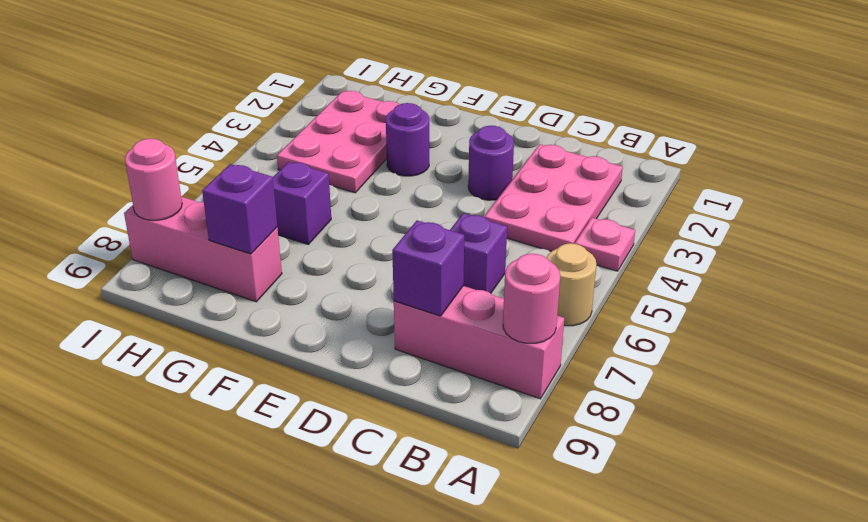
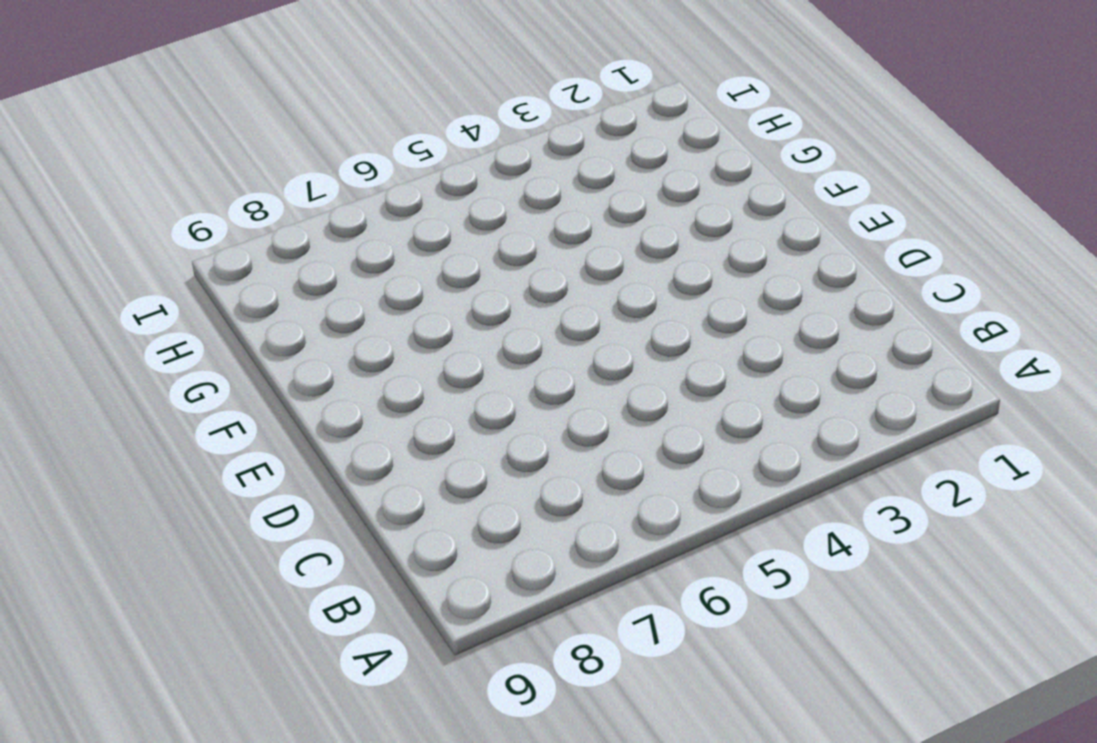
none -> pink 1x1 plate [575,218,635,271]
none -> tan 1x1 round brick [547,243,597,326]
none -> pink 1x3 brick [394,286,564,399]

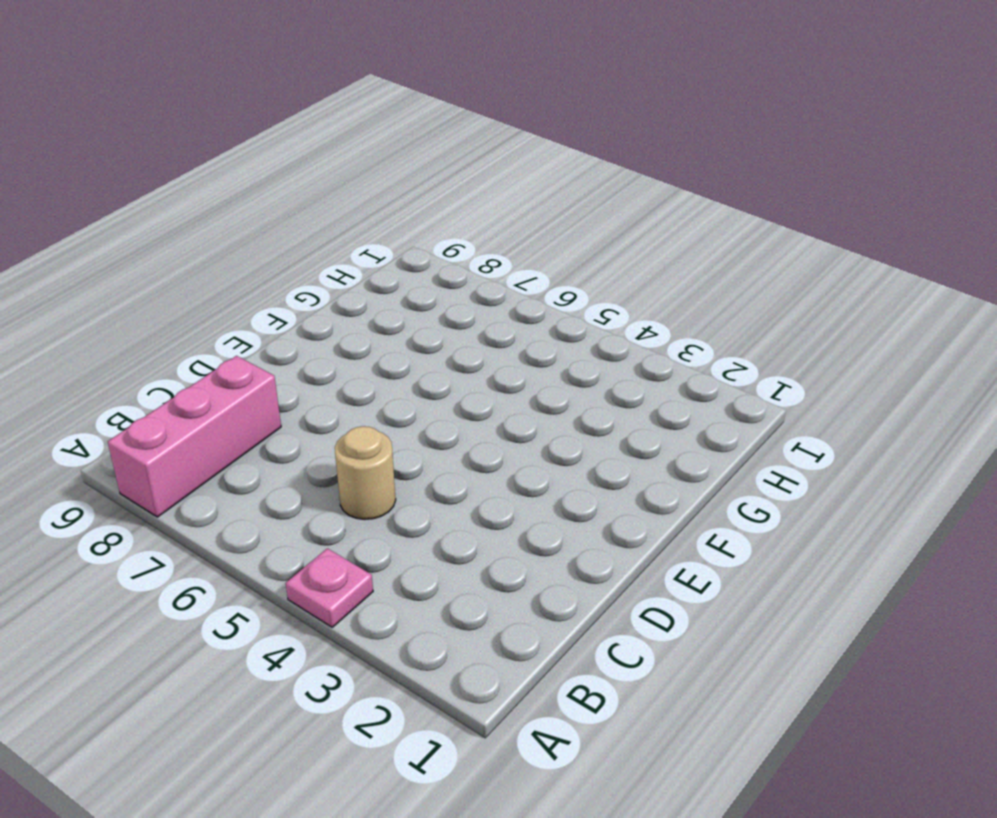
tan 1x1 round brick [335,426,396,519] -> tan 1x1 round brick moved to [547,243,597,326]
none -> pink 2x3 plate [484,144,623,251]
none -> purple 1x1 brick [450,213,507,293]
none -> purple 1x1 round brick [468,126,514,200]

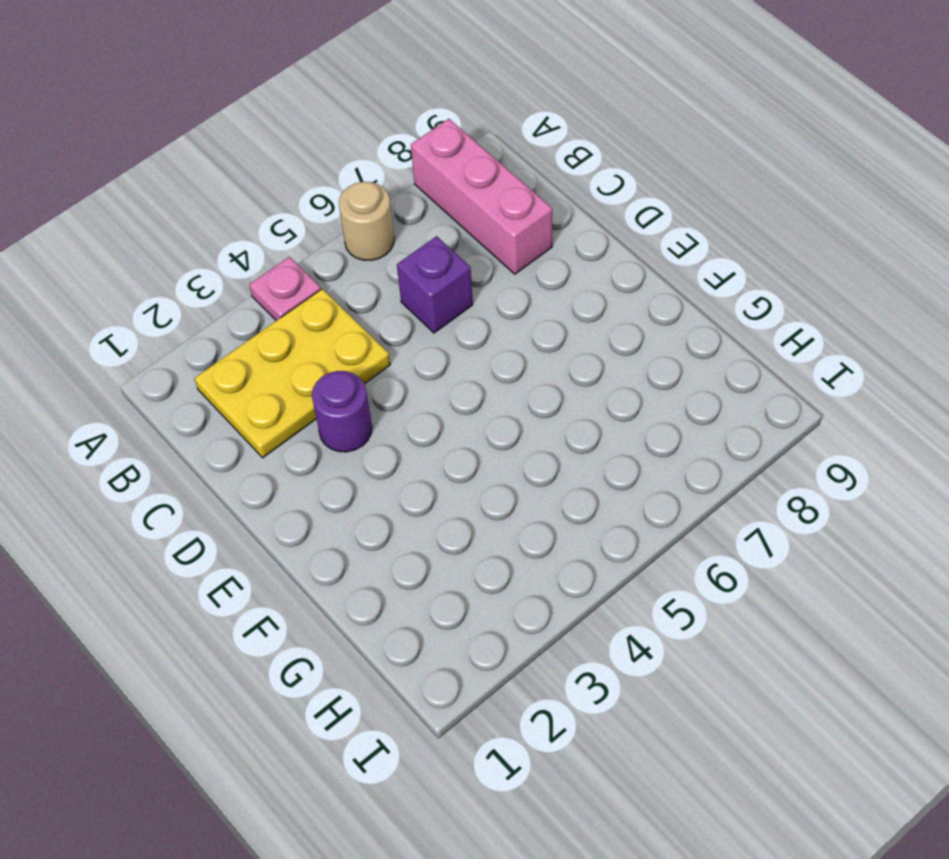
yellow 2x3 plate [195,289,390,458] -> pink 2x3 plate [484,144,623,251]
none -> purple 1x1 round brick [386,103,429,176]
none -> pink 2x3 plate [277,91,400,193]
none -> purple 1x1 brick [273,162,331,244]

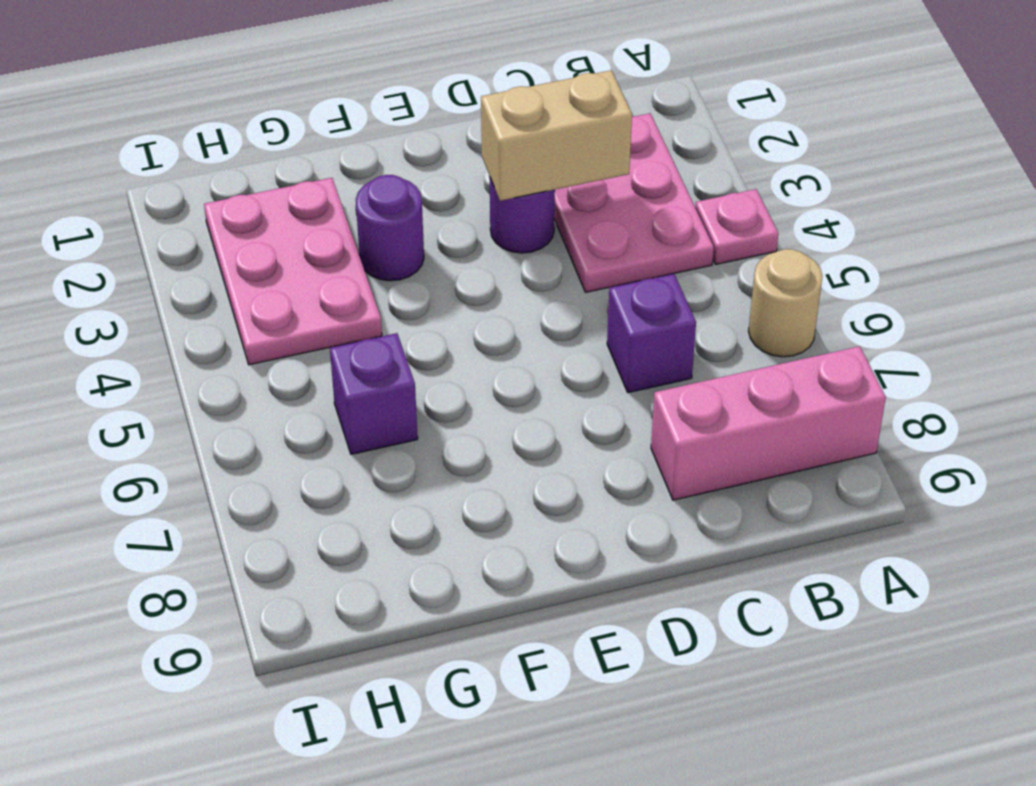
tan 1x2 brick [481,70,632,201] -> none
none -> pink 1x3 brick [124,197,282,302]
none -> pink 1x1 round brick [503,254,560,343]
none -> purple 1x1 brick [392,220,464,316]

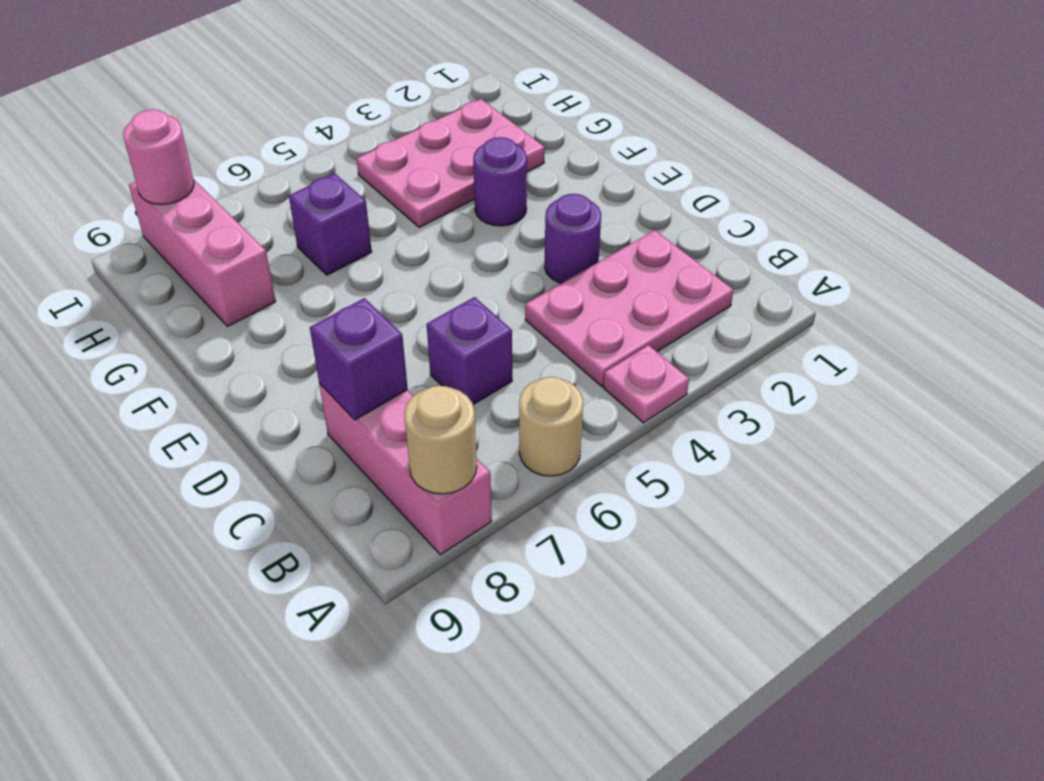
tan 1x1 round brick [404,386,477,494] -> pink 1x1 round brick [503,254,560,343]
none -> purple 1x1 brick [202,164,277,254]

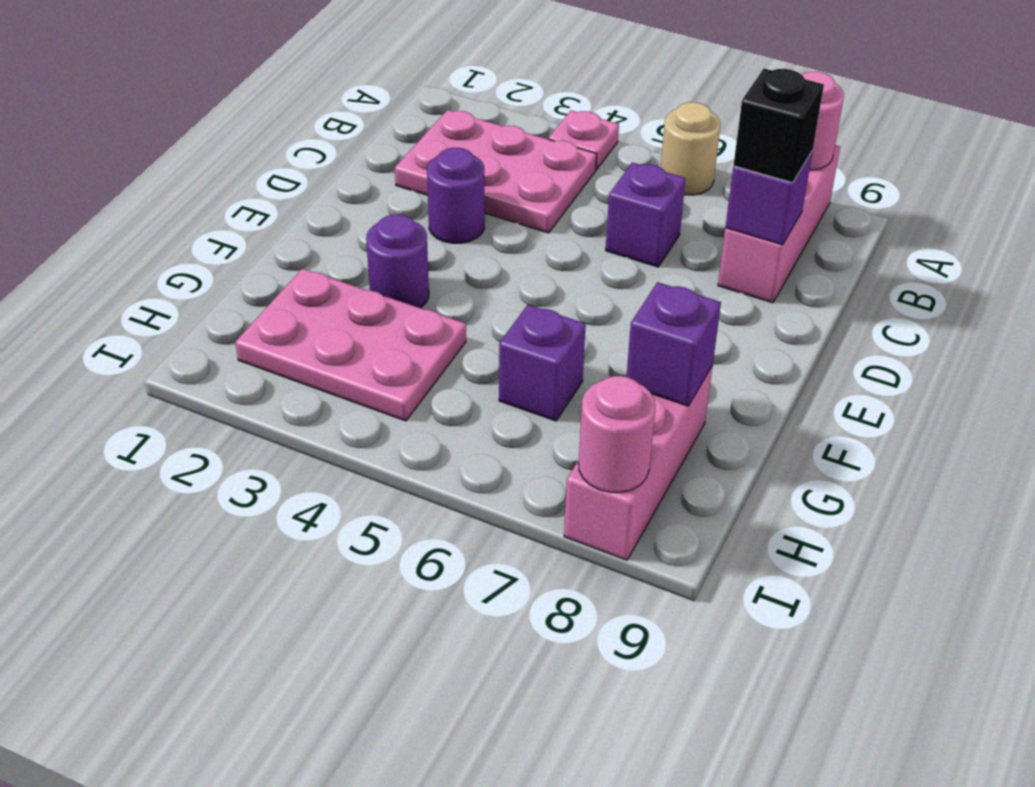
black 1x1 brick [733,69,824,183] -> none

